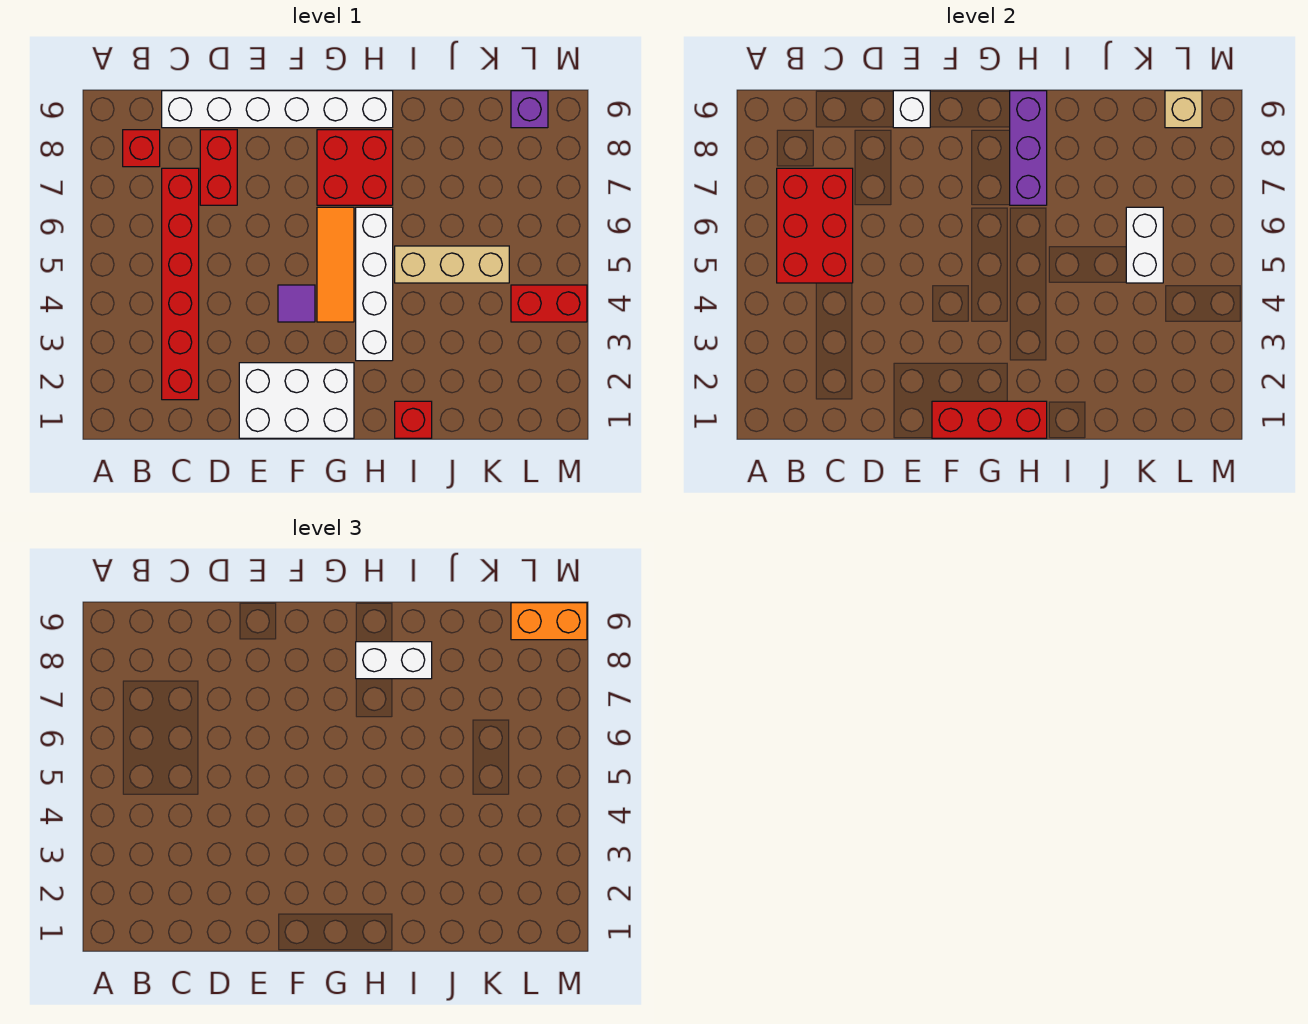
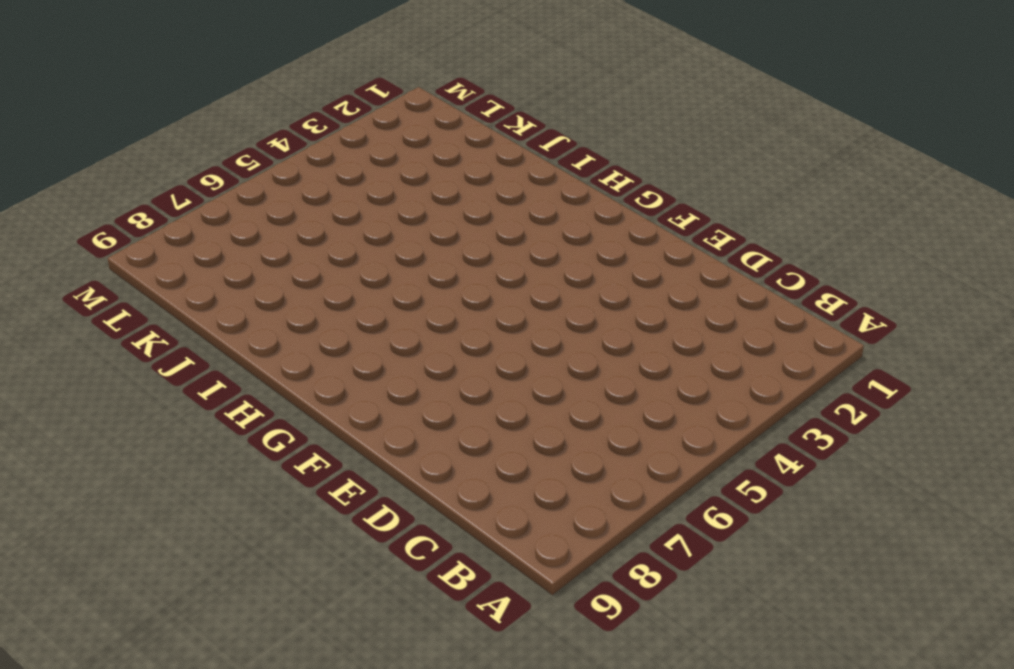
none -> red 1x1 brick [123,130,160,167]
none -> red 1x6 brick [162,168,199,400]
none -> white 1x6 brick [162,91,393,128]

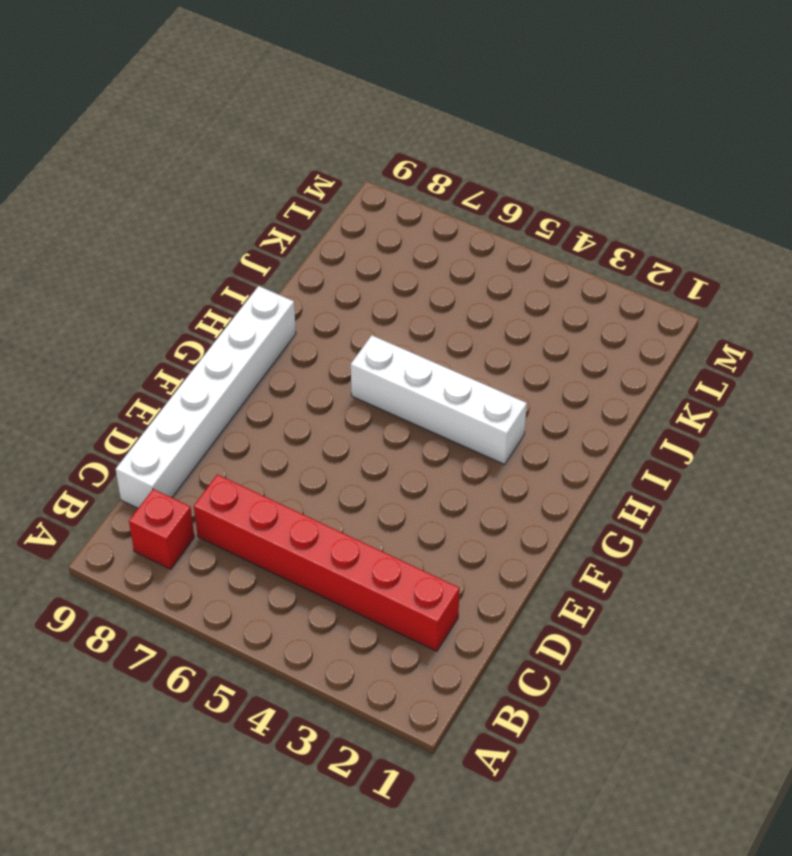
none -> red 1x2 brick [200,130,237,205]
none -> white 2x3 brick [239,363,354,438]
none -> purple 1x1 tile [278,285,315,322]

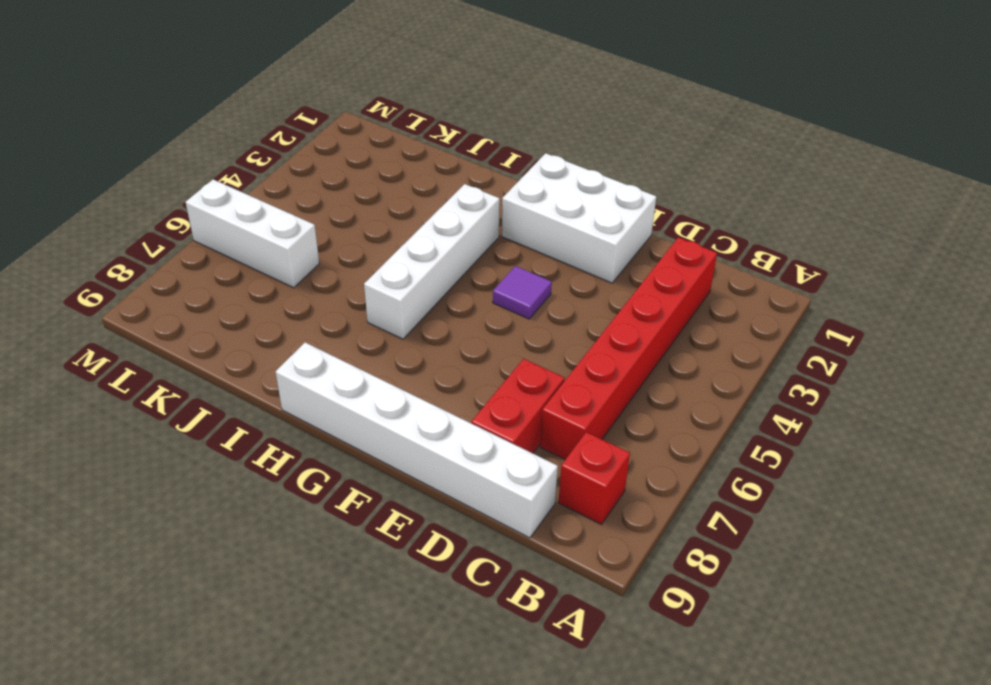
white 1x3 brick [186,180,319,288] -> none
none -> orange 1x3 tile [317,207,354,322]
none -> red 2x2 brick [317,130,393,205]
none -> red 1x1 brick [395,401,432,438]

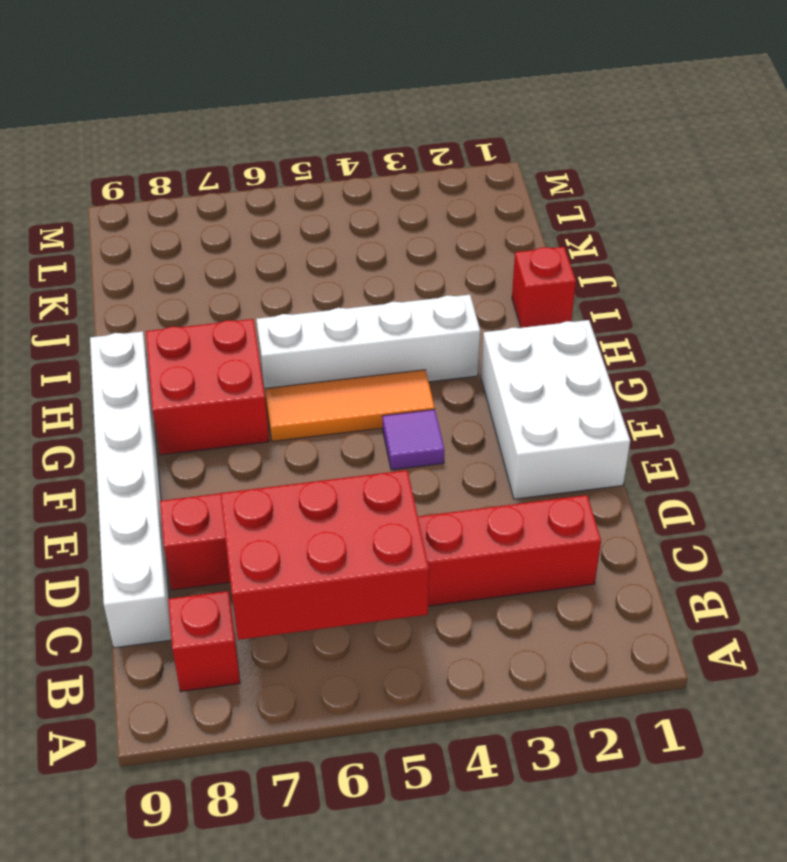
none -> tan 1x3 brick [395,246,509,283]
none -> red 1x2 brick [511,285,587,322]
none -> purple 1x1 brick [511,91,548,128]

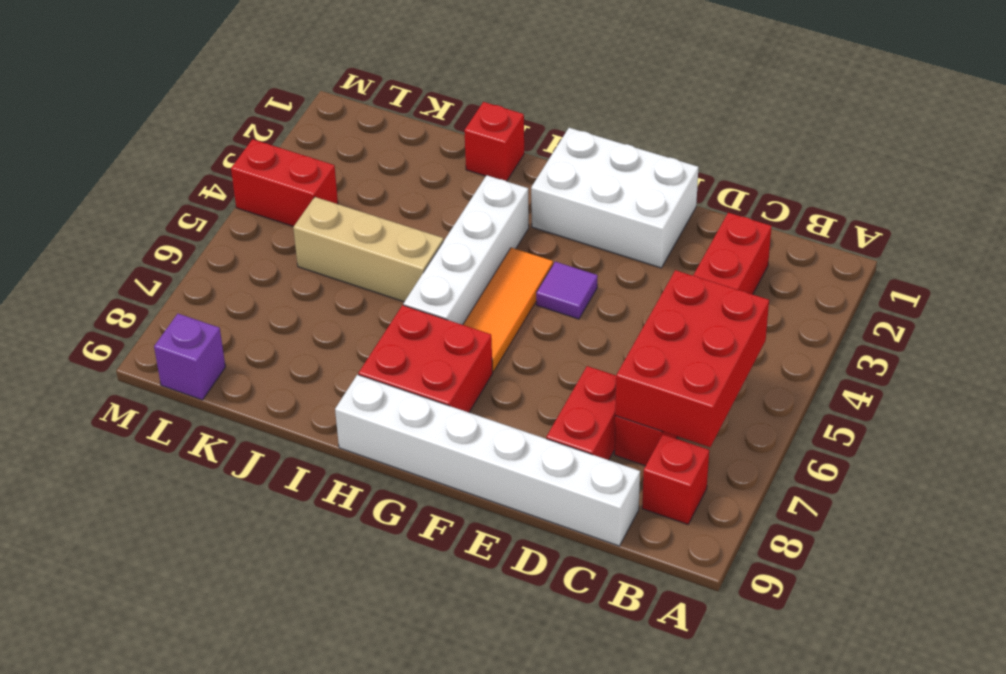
none -> white 1x1 brick [893,91,930,128]
none -> red 1x3 brick [932,401,1047,438]
none -> purple 1x3 brick [1010,91,1047,205]

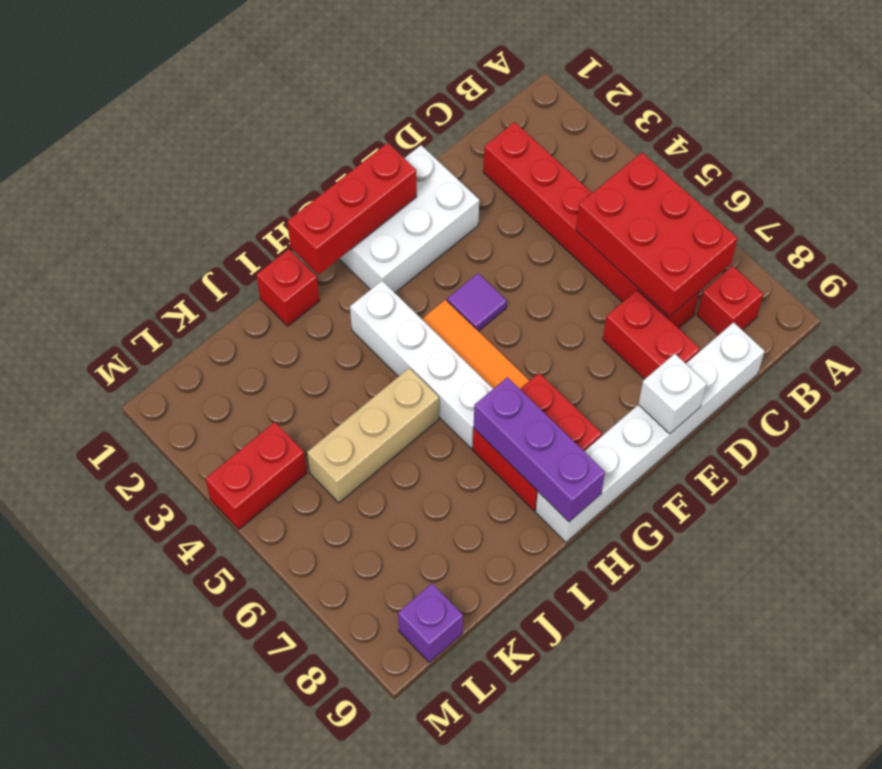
none -> white 1x2 brick [1126,207,1163,283]
none -> tan 1x1 brick [1165,91,1202,128]
none -> white 1x2 brick [356,642,432,679]

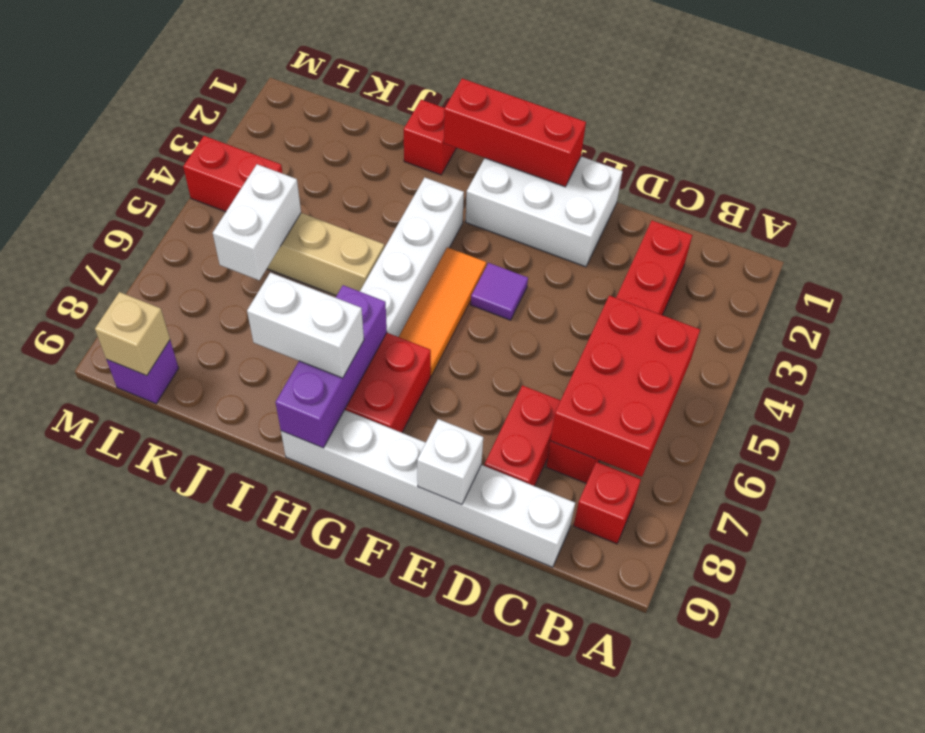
none -> orange 1x2 brick [511,603,587,640]

